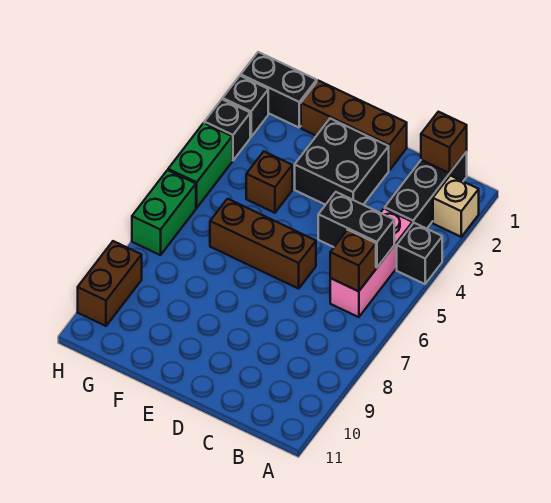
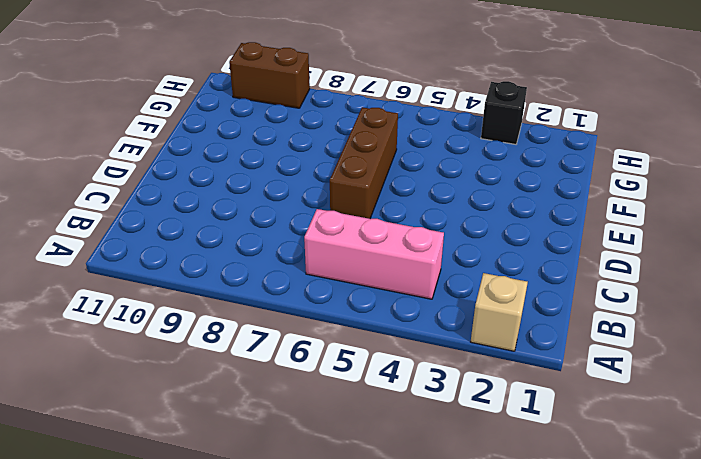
none -> black 1x1 brick [397,223,442,284]
none -> black 1x3 brick [385,152,467,229]
none -> brown 1x3 brick [301,81,407,170]

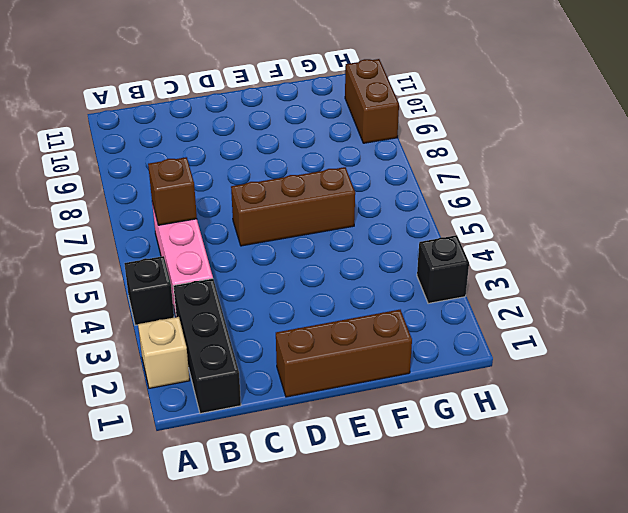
none -> black 2x2 brick [295,118,389,205]
none -> brown 1x1 brick [246,152,292,213]
none -> black 1x2 brick [241,52,317,127]

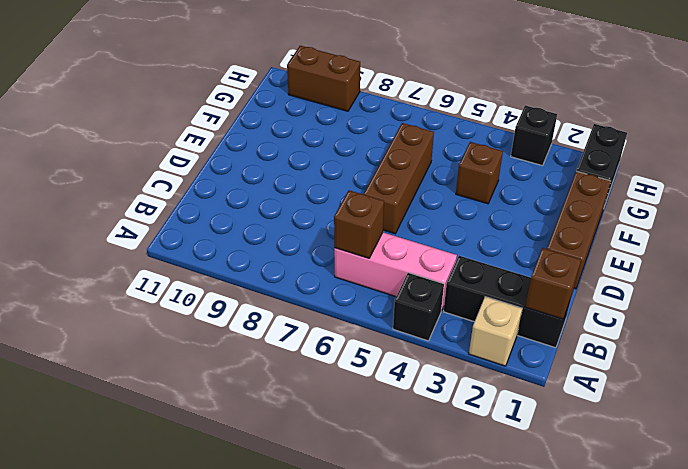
none -> black 2x2 brick [295,118,389,205]
none -> black 1x1 brick [223,76,268,137]
none -> green 1x2 brick [168,123,232,208]

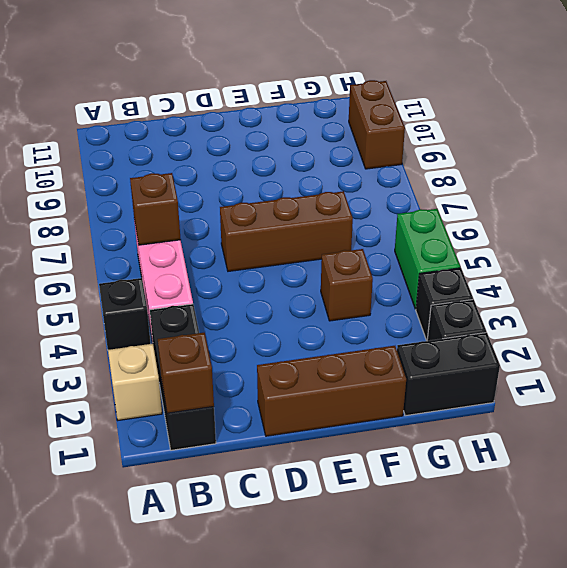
none -> black 2x2 brick [295,118,389,205]
none -> green 1x2 brick [132,170,196,255]
none -> black 1x2 brick [318,192,394,268]

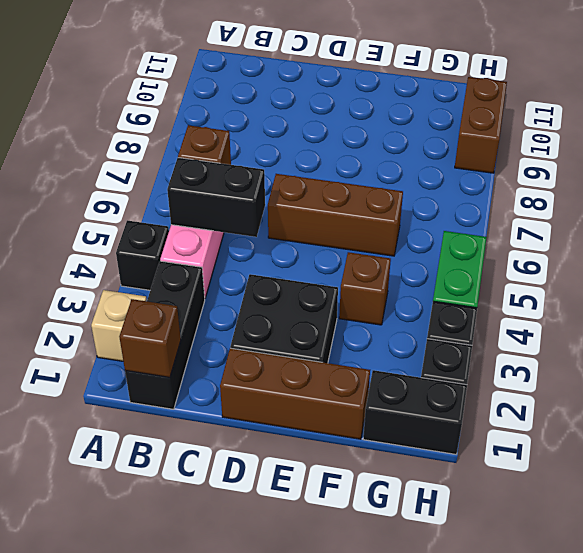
none -> green 1x2 brick [132,170,196,255]

